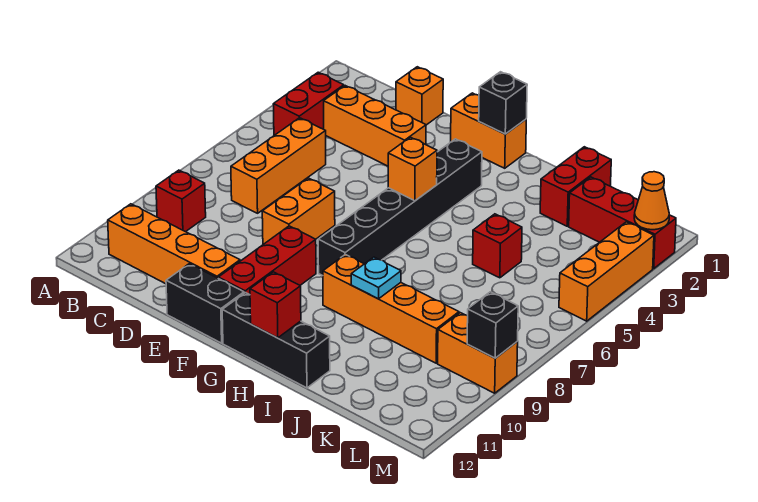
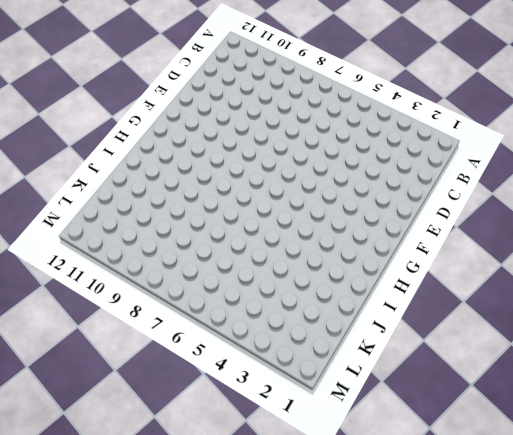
none -> red 1x2 brick [273,72,344,135]
none -> red 1x1 brick [156,170,206,232]
none -> orange 1x4 brick [108,204,240,284]

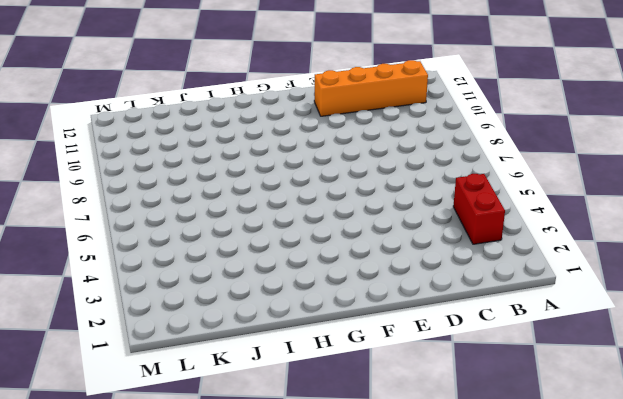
none -> red 1x1 brick [156,170,206,232]
none -> orange 1x3 brick [324,86,426,166]
none -> orange 1x3 brick [231,118,326,213]

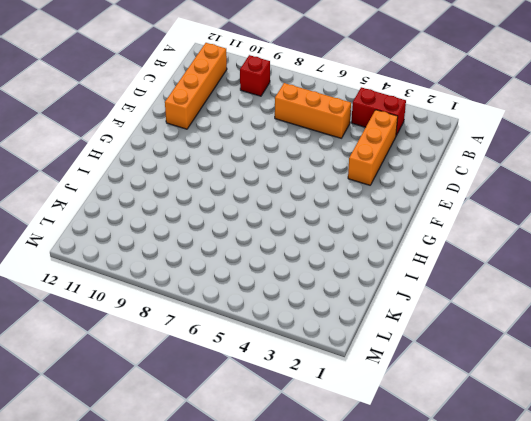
none -> orange 1x1 brick [396,67,443,125]
none -> orange 1x2 brick [262,178,335,244]
none -> black 1x2 brick [166,264,244,343]

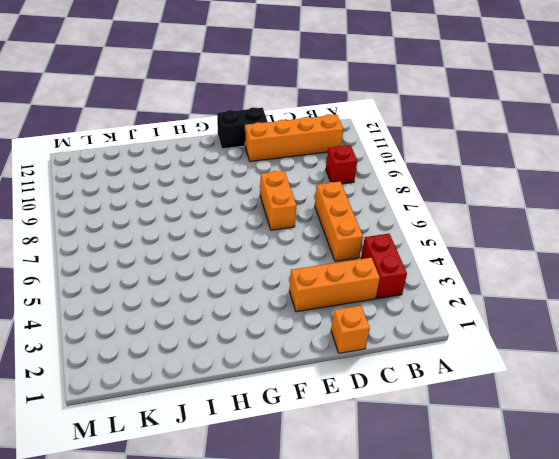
none -> orange 1x2 brick [451,93,526,168]
none -> red 1x3 brick [218,226,316,295]
none -> black 1x6 brick [318,139,482,276]

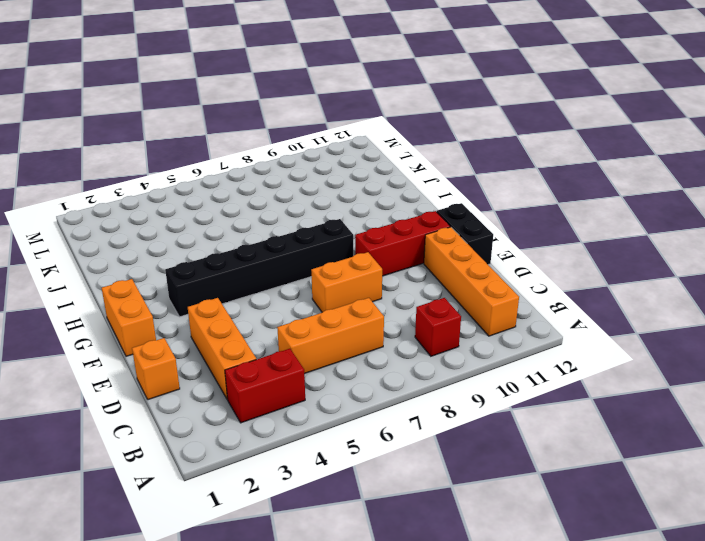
none -> black 1x3 brick [222,293,330,388]
none -> orange 1x4 brick [323,254,459,363]
none -> red 1x2 brick [540,147,611,226]

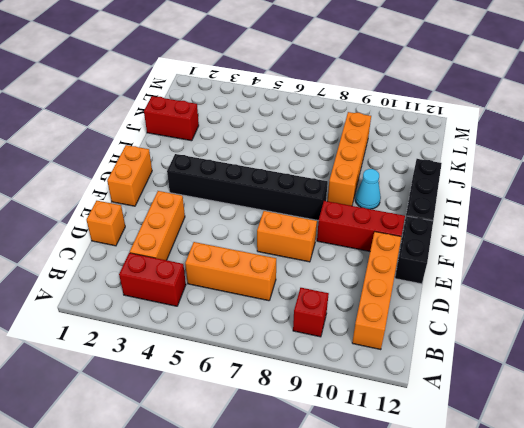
cyan 1x1 cone [355,169,381,209] -> none
none -> red 1x1 brick [473,214,522,278]
none -> red 1x3 brick [569,177,676,269]
none -> orange 1x2 brick [438,313,518,393]

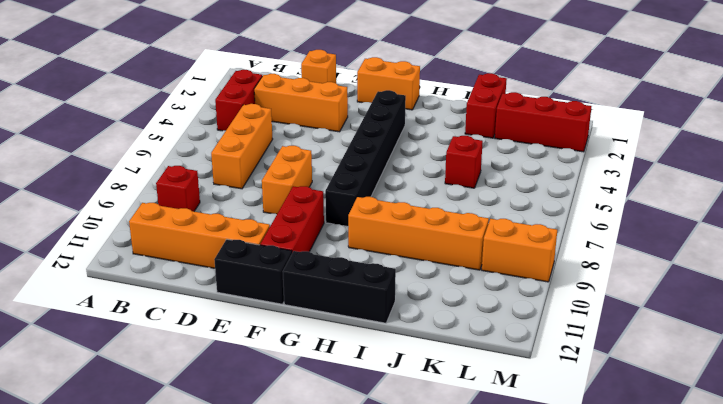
none -> orange 1x3 brick [559,222,654,321]
none -> black 1x1 brick [479,72,527,134]
none -> orange 1x1 brick [388,137,437,201]

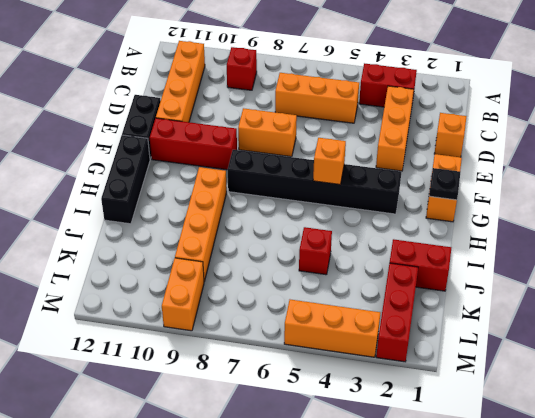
black 1x1 plate [429,168,460,200] -> black 1x1 brick [479,72,527,134]
none -> red 1x1 brick [250,272,301,338]
none -> cyan 1x1 plate [351,257,401,299]
none -> orange 1x1 cone [634,172,669,230]

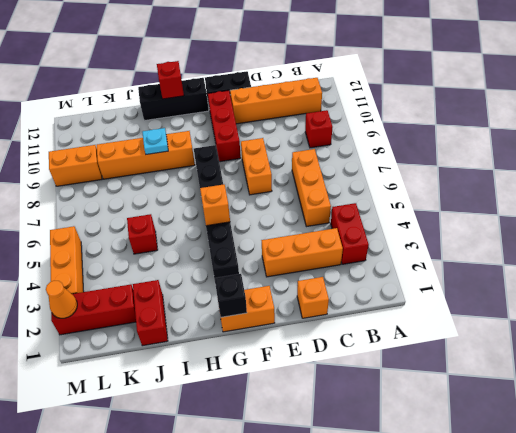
none -> black 1x1 brick [467,292,518,358]

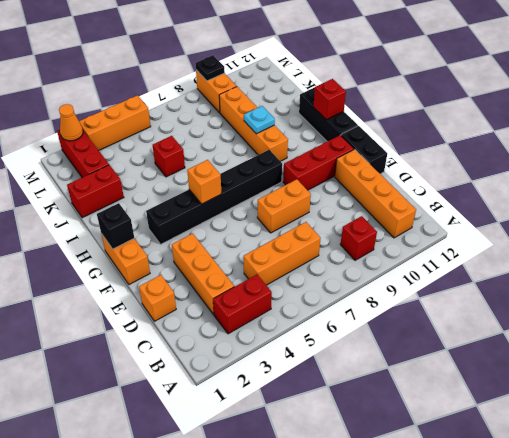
black 1x1 plate [195,55,225,81] -> black 1x1 brick [467,292,518,358]

